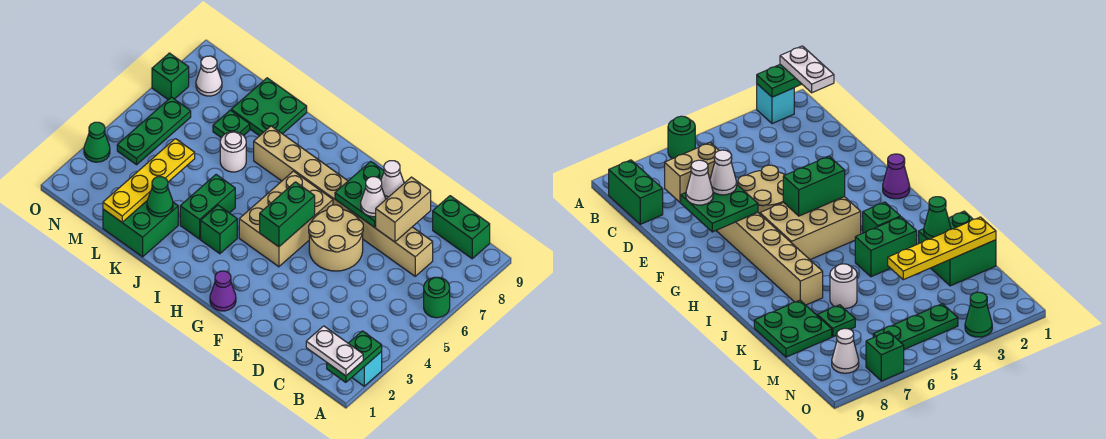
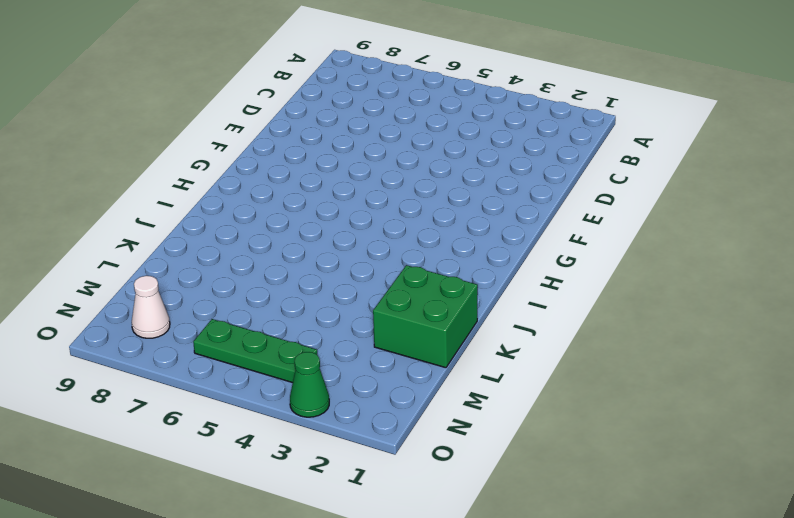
none -> cyan 1x1 brick [352,352,382,386]
none -> green 1x1 round brick [424,277,450,318]
none -> green 1x2 brick [433,196,490,259]

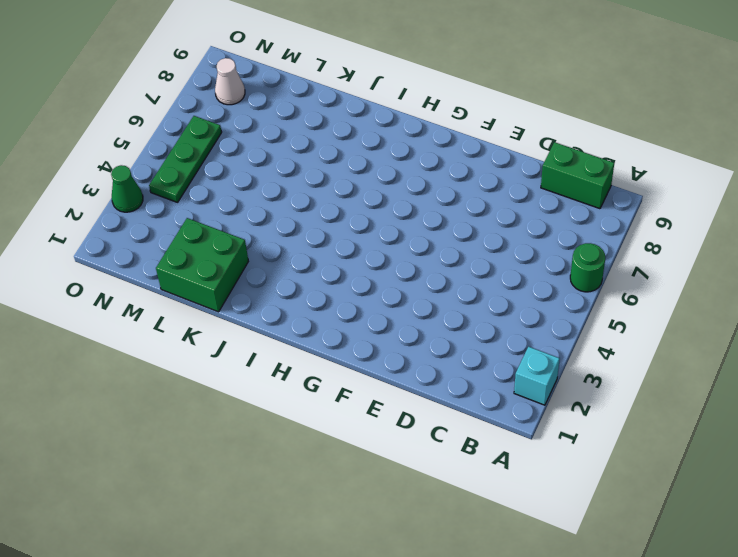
none -> tan 1x8 brick [254,126,433,276]
none -> tan 2x2 round brick [309,205,363,271]
none -> purple 1x1 cone [210,271,236,311]

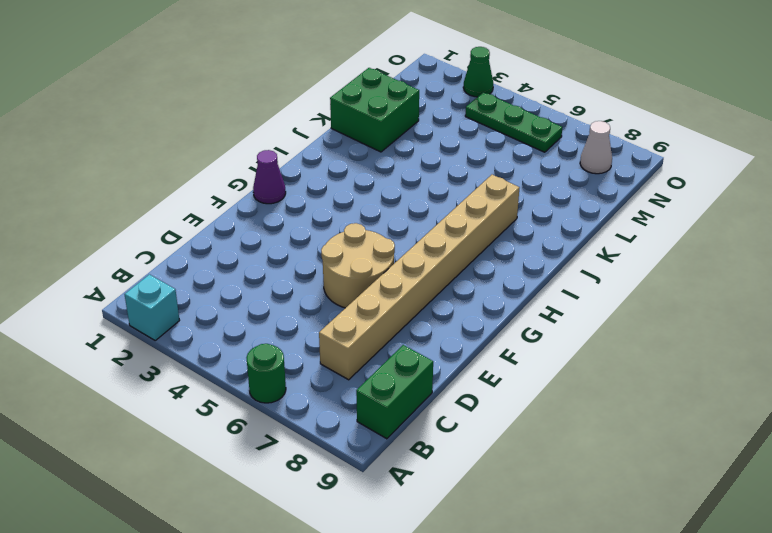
none -> tan 2x3 brick [239,171,333,267]
none -> green 1x1 brick [201,205,237,254]
none -> green 1x2 brick [180,175,235,239]

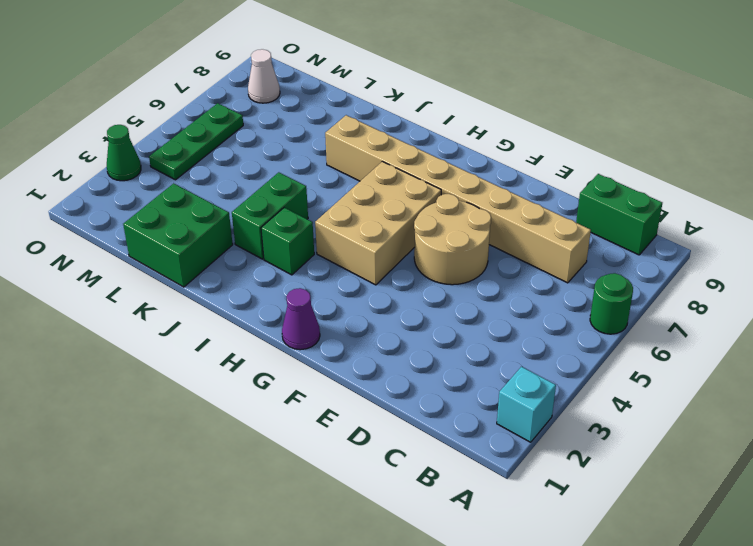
none -> white 1x1 round brick [220,132,246,172]
none -> green 2x2 plate [231,78,307,136]
none -> green 1x1 plate [213,110,250,138]

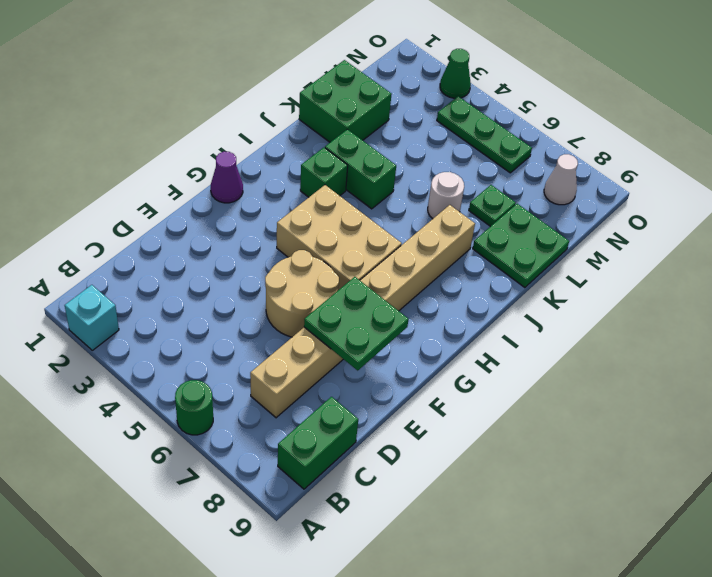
none -> green 1x1 brick [152,53,189,100]
none -> green 1x2 plate [327,331,382,382]
none -> tan 1x2 brick [376,177,431,242]

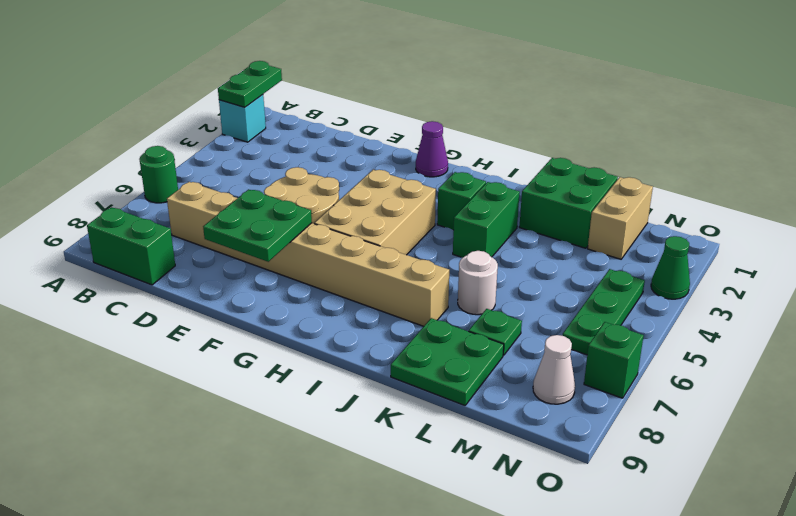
tan 1x2 brick [588,177,653,259] -> tan 1x2 brick moved to [376,177,431,242]
none -> green 1x2 brick [260,182,315,247]
none -> green 1x1 cone [147,177,173,217]
none -> yellow 1x4 plate [103,139,195,222]

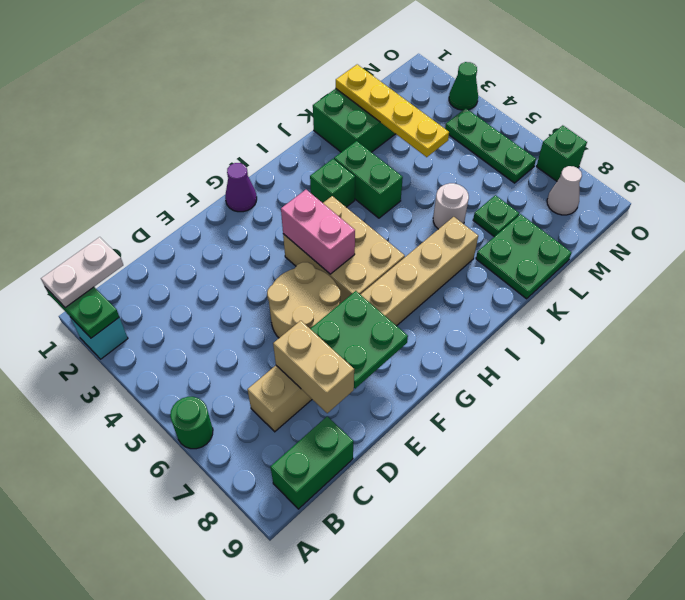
pink 1x2 brick [281,190,355,274] -> green 1x2 brick [260,182,315,247]
none -> green 1x1 cone [147,177,173,217]
none -> white 1x1 cone [361,177,386,217]
none -> white 1x1 cone [381,161,404,199]

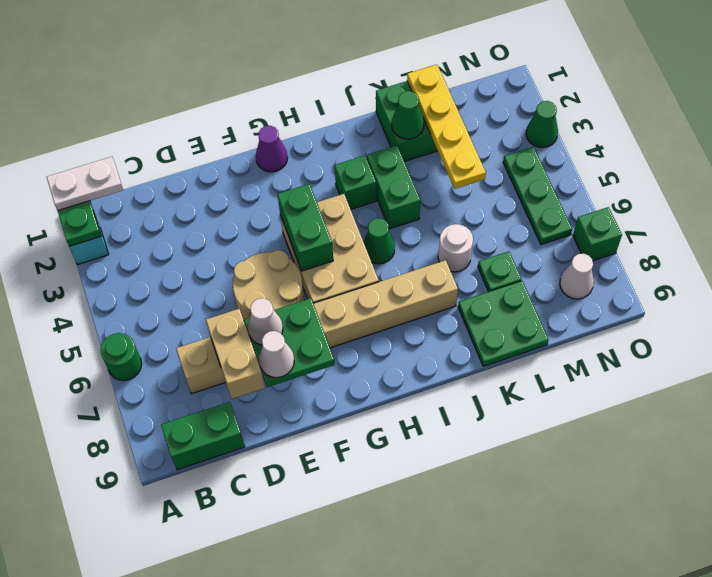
green 1x1 cone [363,218,395,264] -> none

